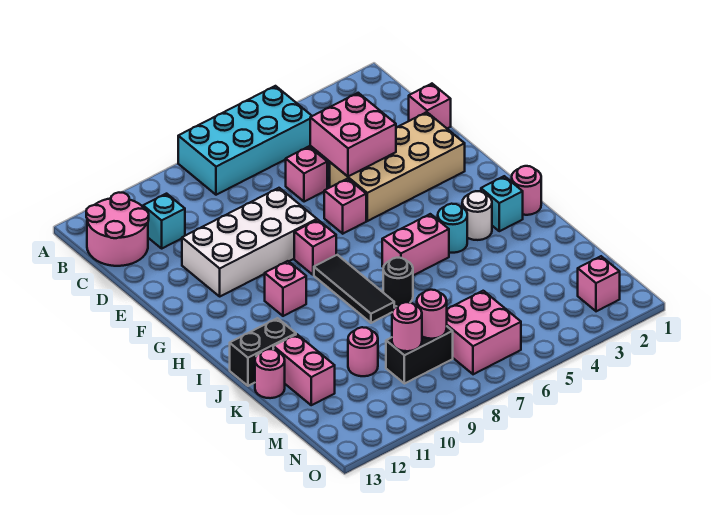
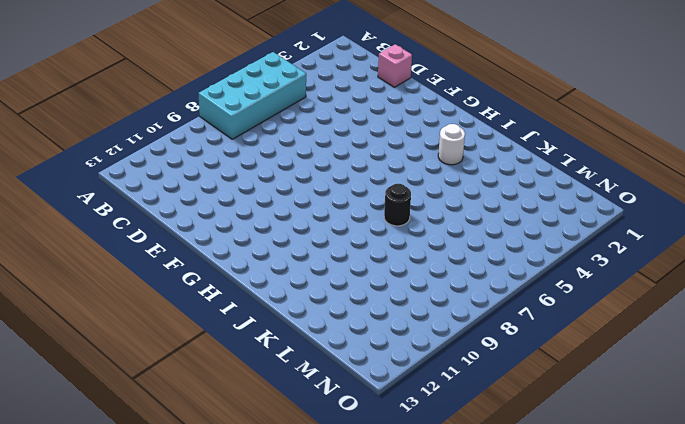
none -> pink 2x2 round brick [86,193,149,266]
none -> cyan 1x1 brick [143,194,185,248]
none -> pink 1x1 brick [286,147,327,202]

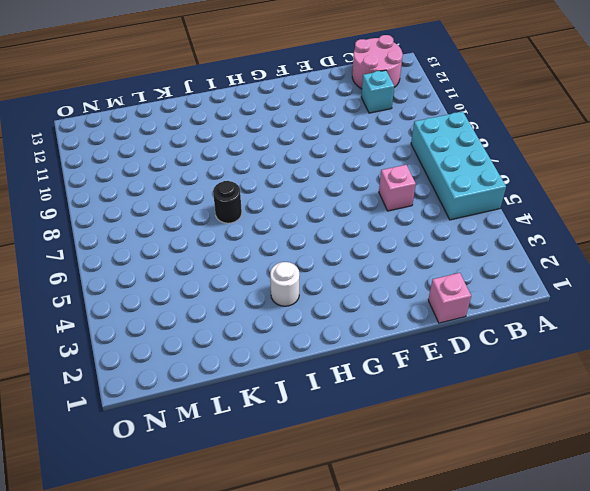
none -> tan 2x4 brick [330,112,465,221]
none -> white 2x4 brick [182,188,317,296]
none -> pink 1x1 brick [324,179,366,234]

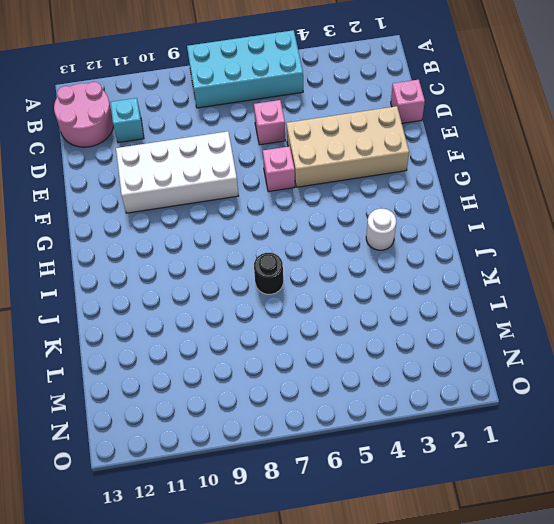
none -> pink 1x1 brick [294,220,336,275]
none -> black 1x3 tile [314,255,394,323]
none -> pink 1x1 brick [265,261,306,316]

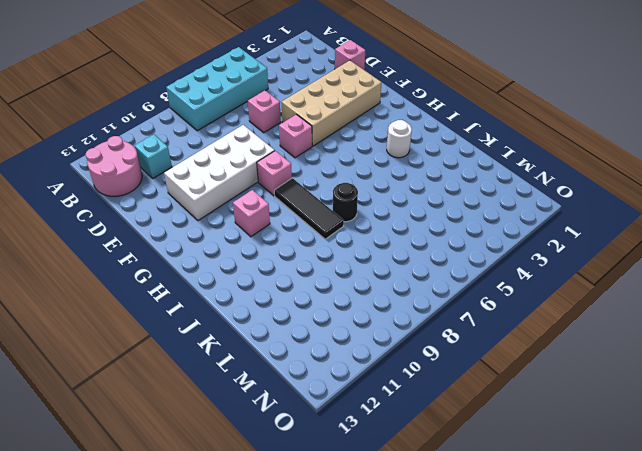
none -> pink 1x1 round brick [512,166,541,215]
none -> cyan 1x1 brick [481,176,523,231]
none -> cyan 1x1 round brick [438,204,467,253]

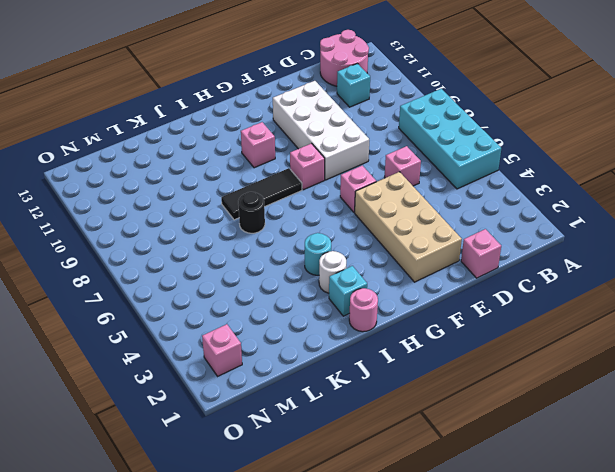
none -> pink 1x2 brick [382,214,449,275]
none -> black 1x2 brick [230,318,296,386]
none -> pink 1x2 brick [273,334,335,405]

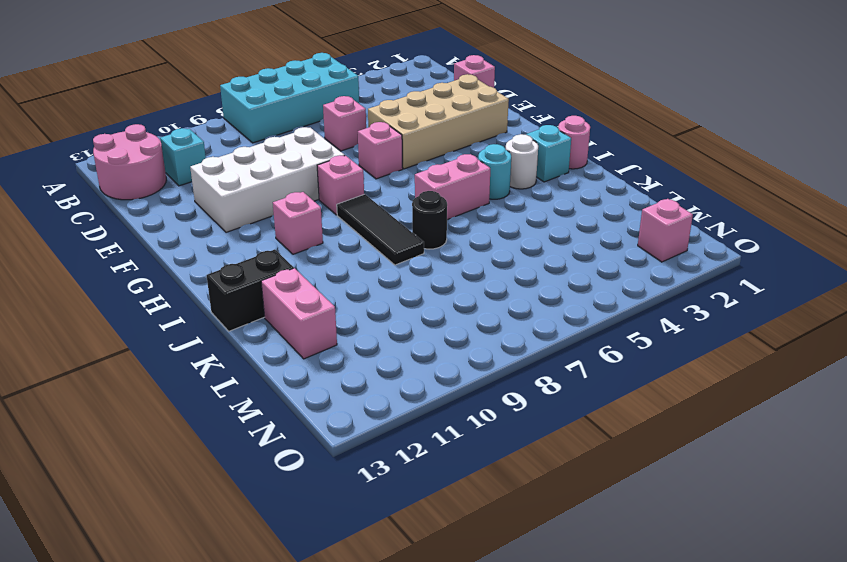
none -> pink 1x1 round brick [255,349,285,398]
none -> pink 1x1 round brick [348,327,378,376]
none -> pink 2x2 brick [447,291,521,374]

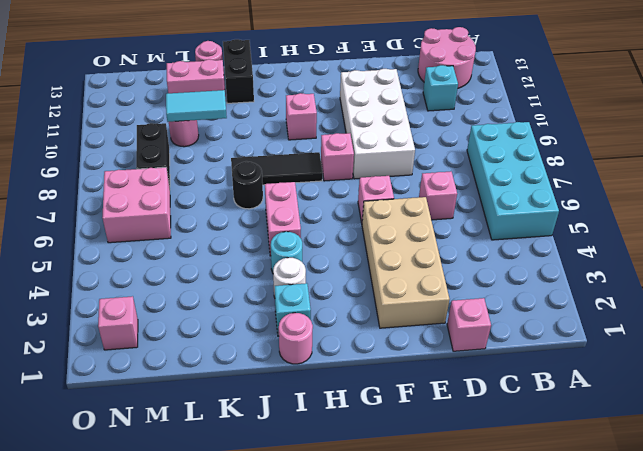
cyan 1x2 tile [166,90,227,122] -> none
none -> pink 2x2 brick [310,93,396,176]
none -> pink 1x1 round brick [417,290,447,339]
none -> pink 1x1 round brick [392,302,422,351]

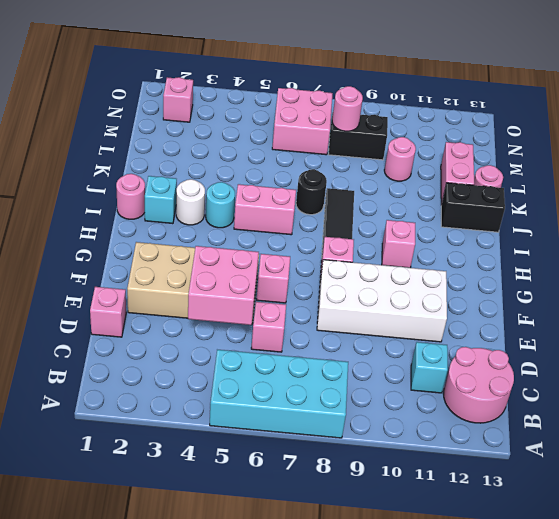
none -> pink 1x1 round brick [392,302,422,351]

